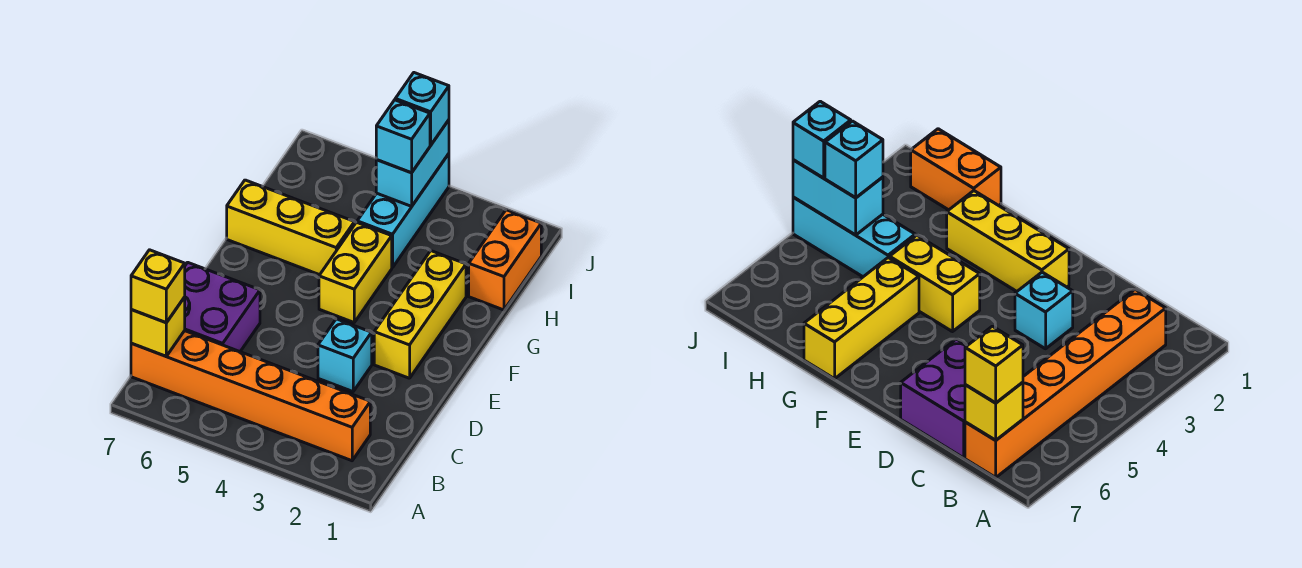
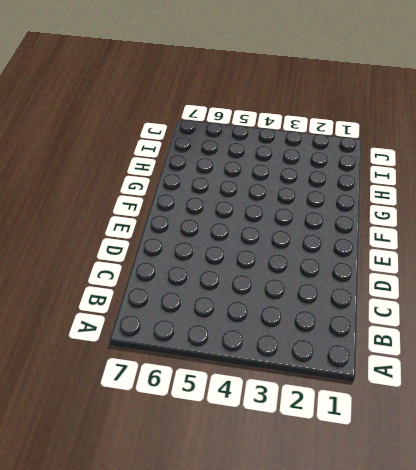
none -> orange 1x6 brick [131,331,370,461]
none -> purple 2x2 brick [185,262,260,352]
none -> cyan 1x1 brick [318,319,372,392]

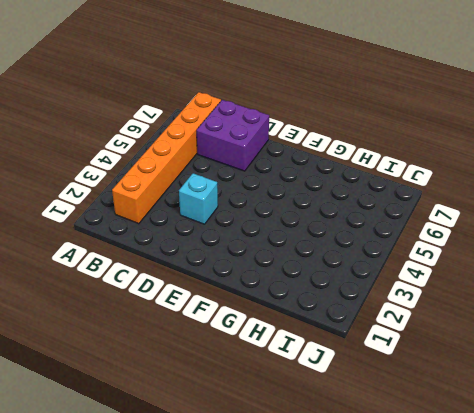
none -> yellow 1x3 brick [374,251,466,378]
none -> yellow 1x2 brick [319,222,392,322]
none -> yellow 1x3 brick [227,180,355,275]

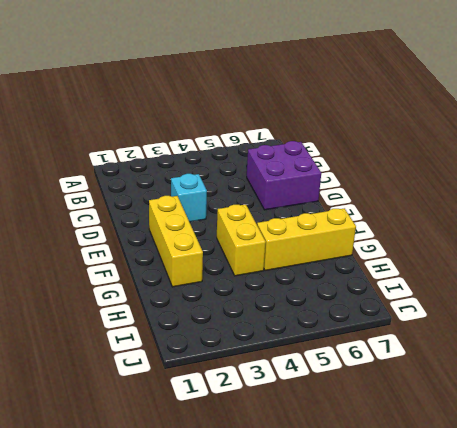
none -> orange 1x6 brick [131,331,370,461]
none -> orange 1x2 brick [469,210,541,310]
none -> cyan 1x3 brick [357,154,449,268]

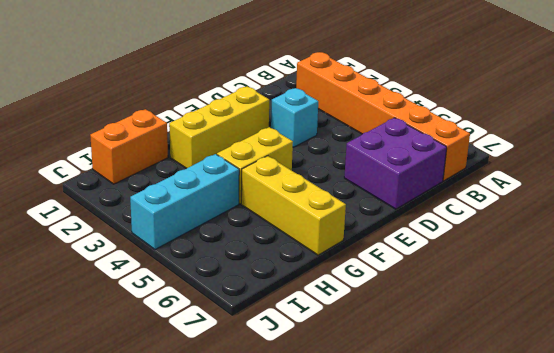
none -> yellow 1x1 brick [131,297,185,356]
none -> cyan 1x2 brick [376,120,449,206]
none -> yellow 1x1 brick [131,250,185,323]

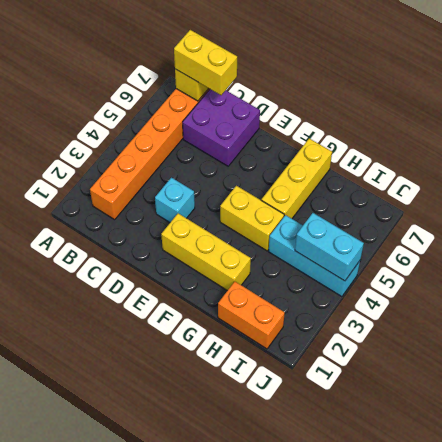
yellow 1x2 brick [174,30,237,95] -> yellow 1x1 brick [131,250,185,323]
none -> cyan 1x1 brick [376,100,430,173]
none -> cyan 1x1 brick [395,73,449,145]

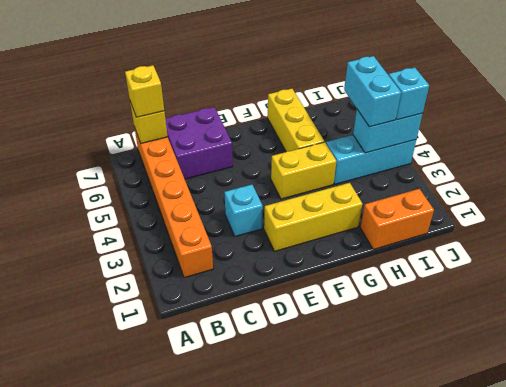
cyan 1x2 brick [344,56,401,127] -> cyan 1x1 brick [376,100,430,173]

